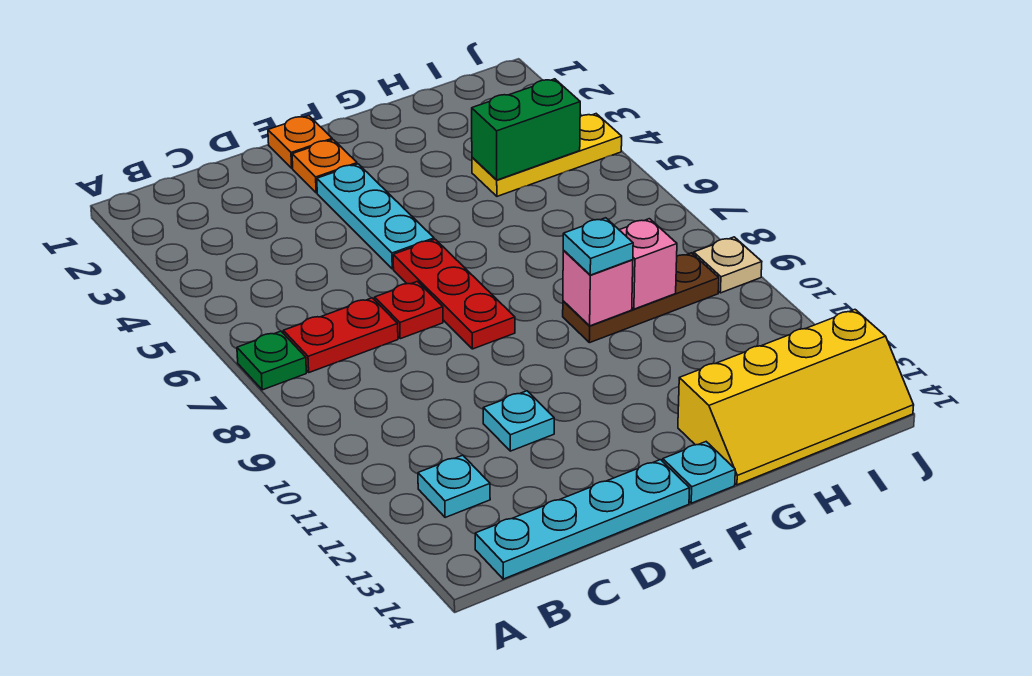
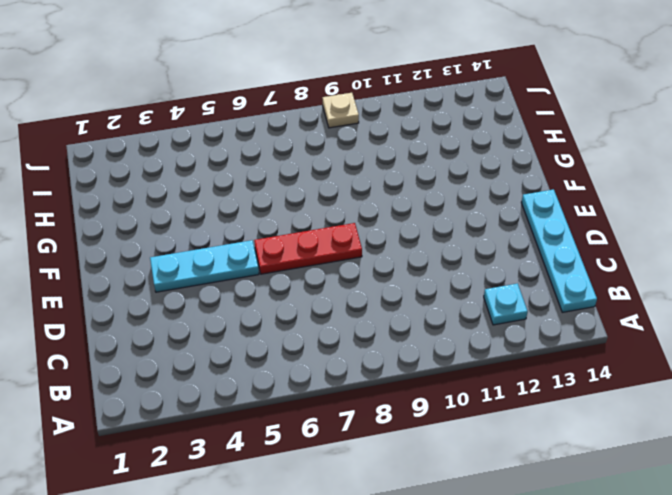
none -> green 1x1 plate [237,331,306,390]
none -> red 1x2 plate [283,298,398,372]
none -> red 1x1 plate [375,281,443,339]

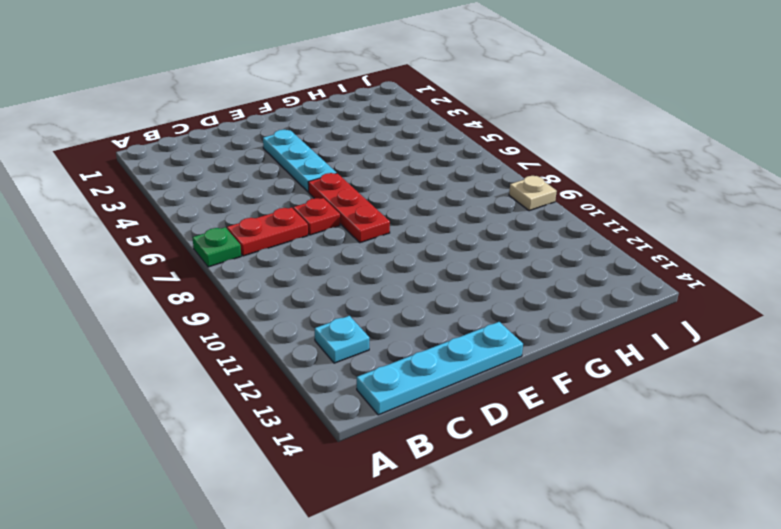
none -> cyan 1x1 plate [483,391,554,451]
none -> orange 1x1 plate [268,116,332,168]
none -> orange 1x1 plate [292,140,357,193]

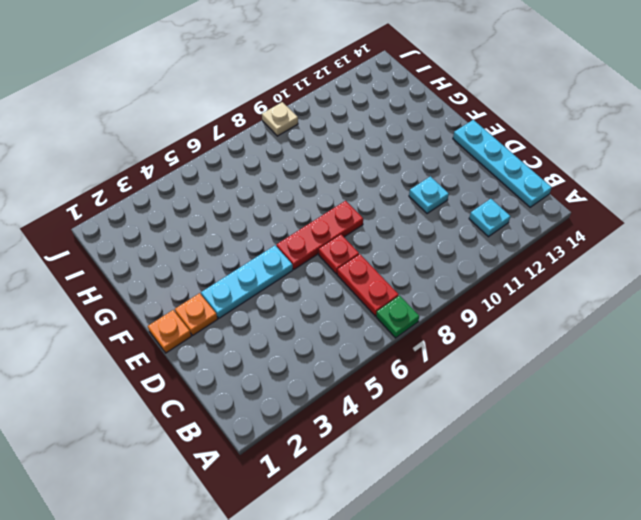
none -> cyan 1x1 plate [663,442,735,503]
none -> brown 1x3 plate [563,253,719,343]
none -> yellow 2x4 slope [678,310,914,485]

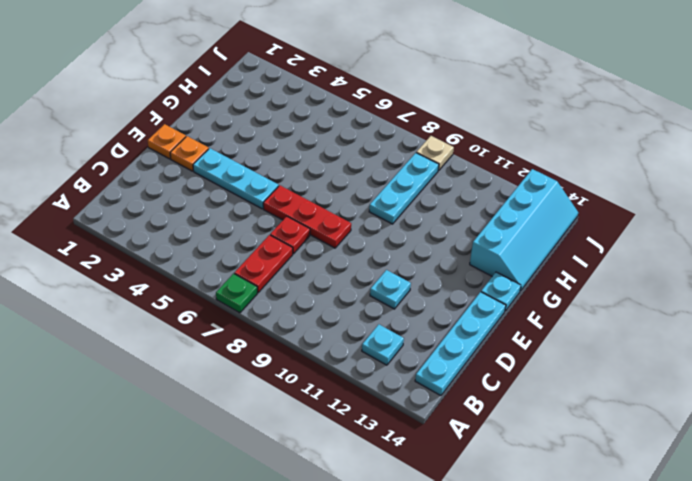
cyan 1x3 plate [369,153,439,224] -> brown 1x3 plate [563,253,719,343]
cyan 2x4 slope [470,169,578,291] -> yellow 2x4 slope [678,310,914,485]
none -> yellow 1x3 plate [472,114,622,196]
none -> pink 1x1 brick [563,251,633,326]
none -> green 1x2 brick [472,79,580,180]

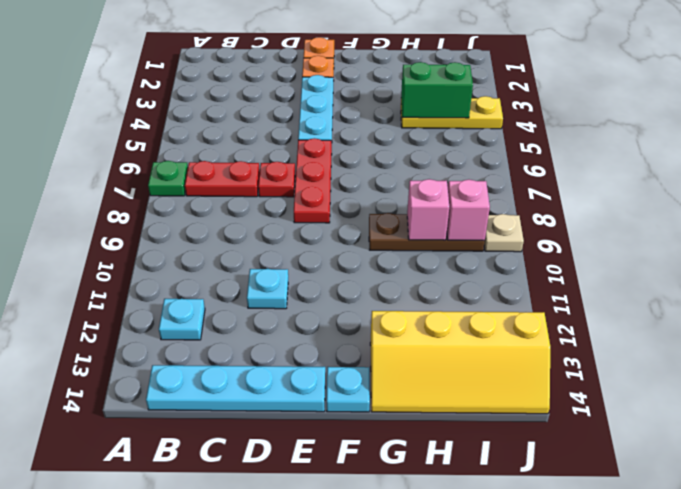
pink 1x1 brick [447,179,490,240] -> pink 1x1 brick moved to [563,251,633,326]
none -> cyan 1x1 plate [563,218,633,275]

